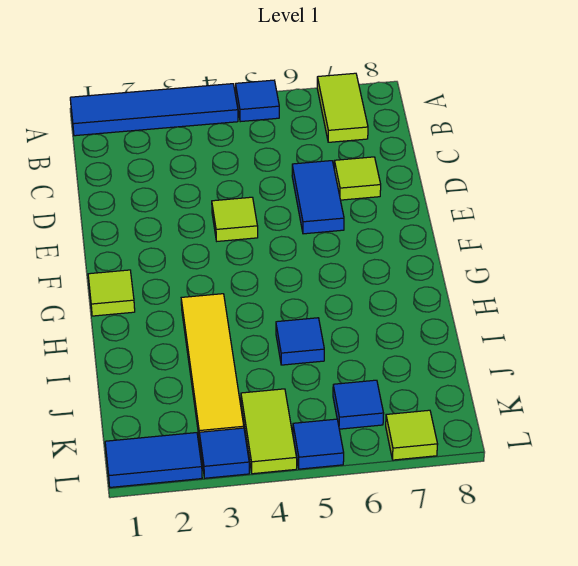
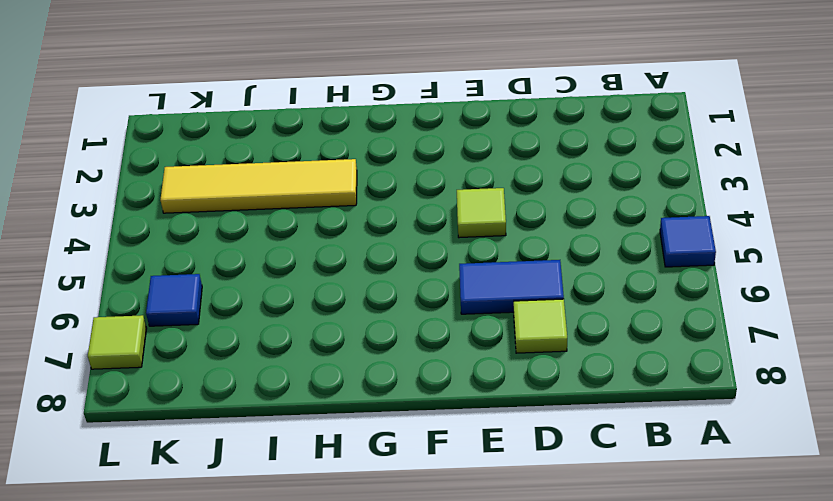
none -> blue 1x4 tile [70,84,238,136]
none -> lime 1x2 tile [317,73,368,142]
none -> lime 1x1 tile [88,270,135,316]

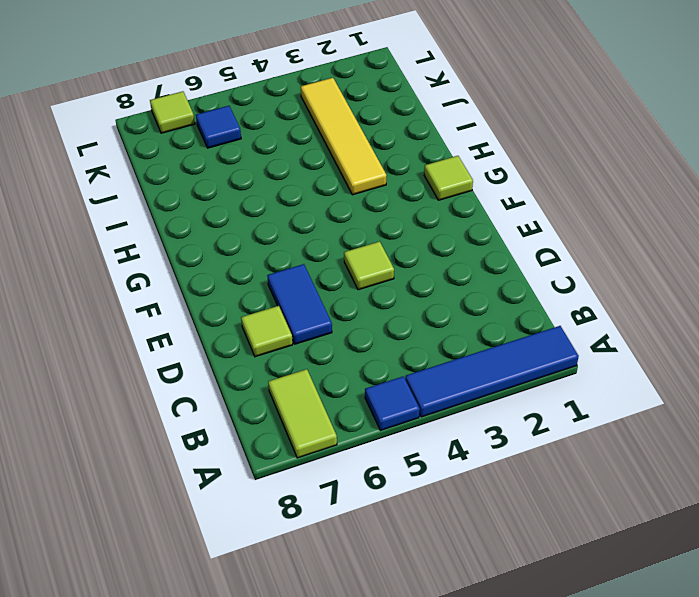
none -> blue 1x1 tile [276,318,324,365]
none -> lime 1x2 tile [241,389,297,474]
none -> blue 1x2 tile [105,433,202,487]

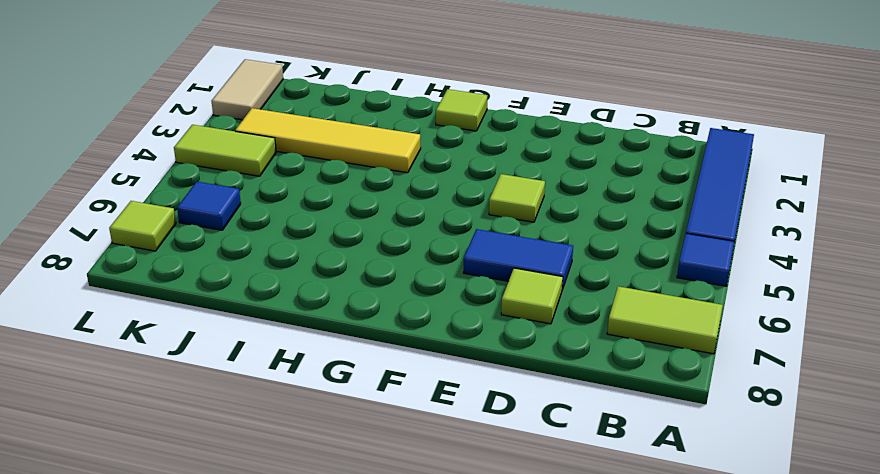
tan 1x2 tile [212,59,283,120] -> blue 1x2 tile [105,433,202,487]
none -> blue 1x1 tile [276,318,324,365]
none -> blue 1x1 tile [199,428,249,478]
none -> blue 1x1 tile [293,419,344,469]

